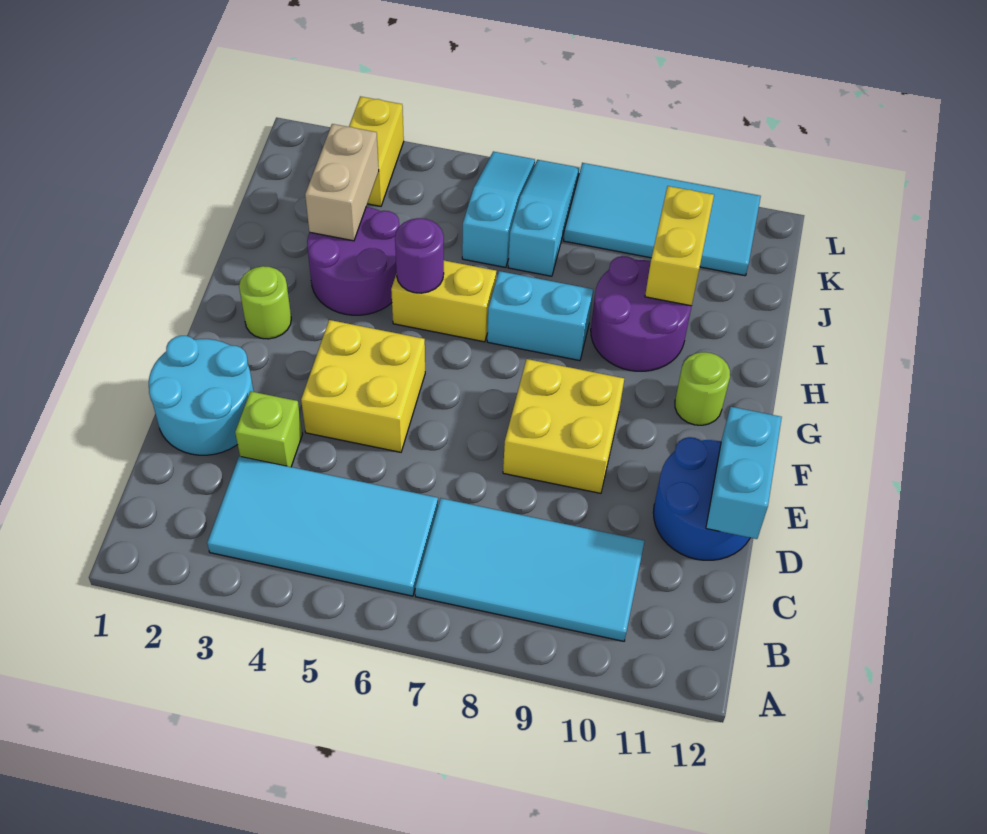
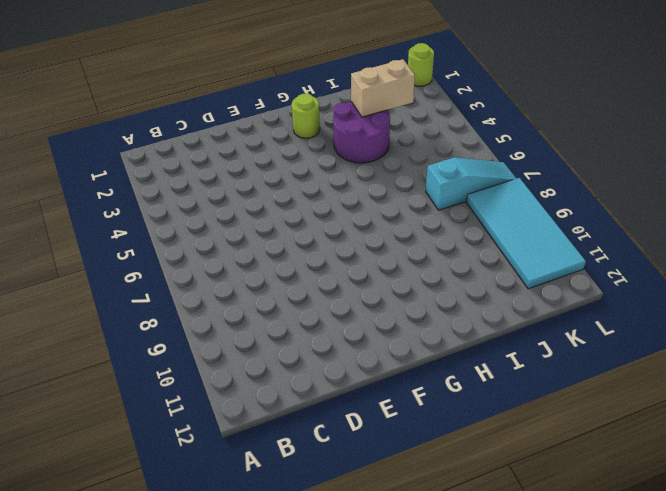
lime 1x1 round brick [408,43,434,86] -> lime 1x1 round brick moved to [675,352,730,425]
none -> cyan 2x4 tile [207,456,438,596]
none -> cyan 2x4 tile [415,498,644,641]
none -> cyan 2x2 round brick [149,336,254,455]

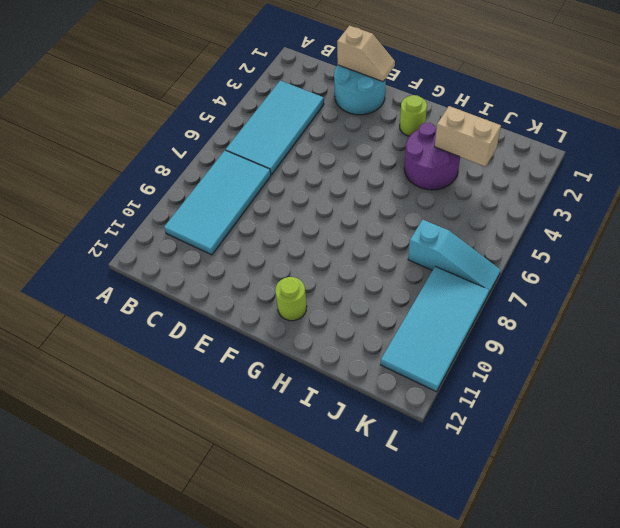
tan 1x2 slope [337,26,395,82] -> none
none -> lime 1x1 brick [235,391,303,467]
none -> blue 2x2 round brick [653,437,750,560]
none -> yellow 2x2 brick [301,320,425,452]

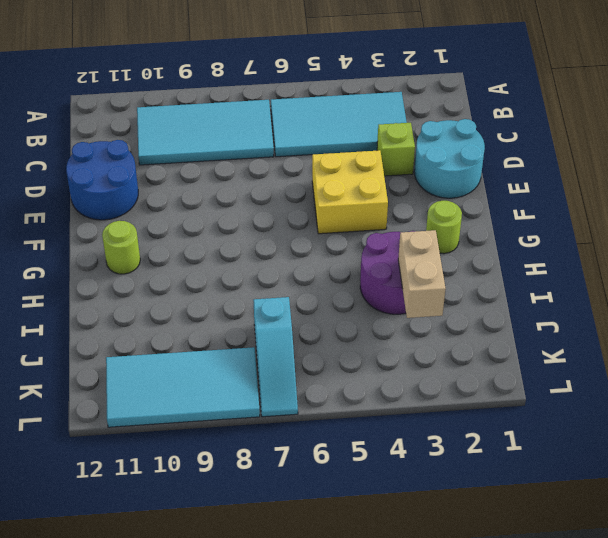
none -> yellow 2x2 brick [503,359,624,493]
none -> yellow 1x2 brick [391,261,496,342]
none -> cyan 1x2 brick [487,271,593,361]

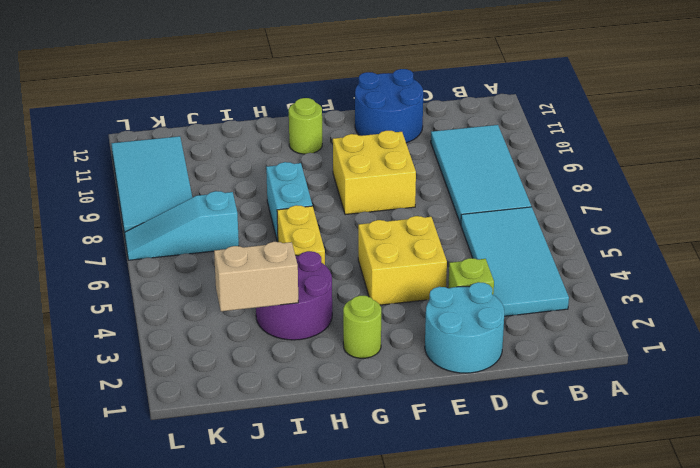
none -> purple 2x2 round brick [591,256,692,371]
none -> cyan 1x3 slope [462,152,535,268]
none -> yellow 1x2 brick [349,96,404,206]

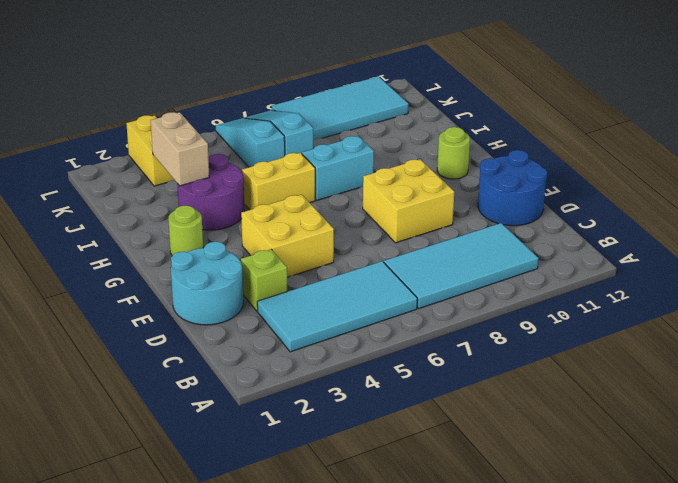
none -> purple 2x2 round brick [591,256,692,371]
none -> cyan 1x2 brick [706,407,782,539]
none -> purple 1x1 round brick [395,218,444,293]

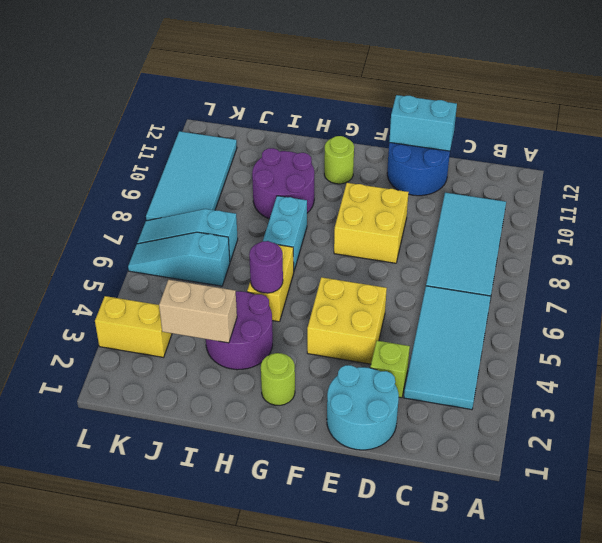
none -> yellow 1x2 brick [645,186,714,306]

